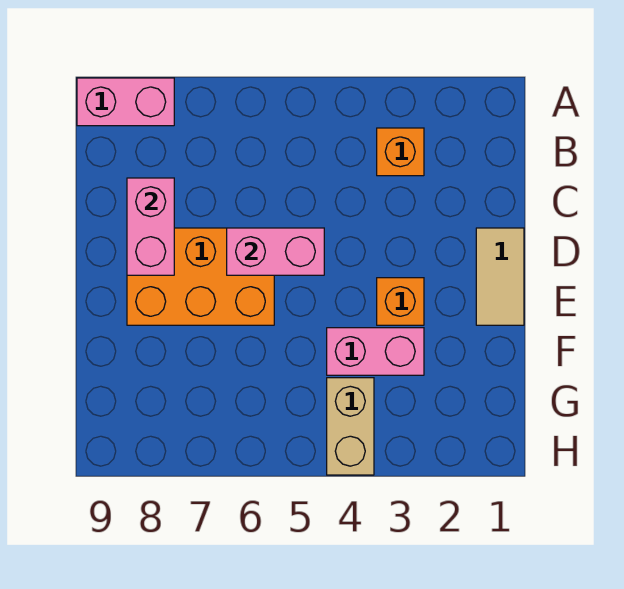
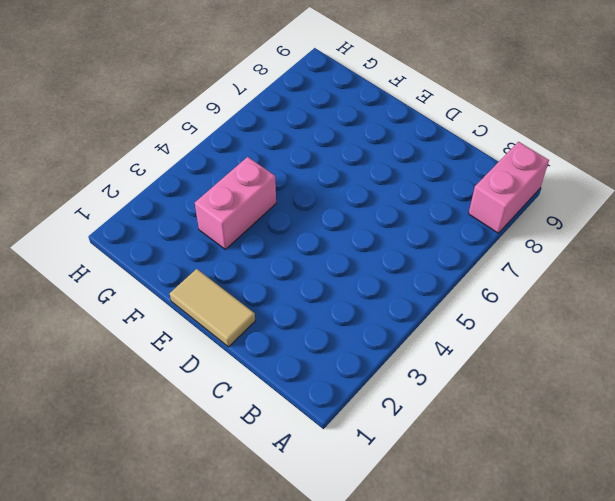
none -> orange 1x1 brick [377,128,424,176]
none -> orange 2x3 brick [127,228,274,325]

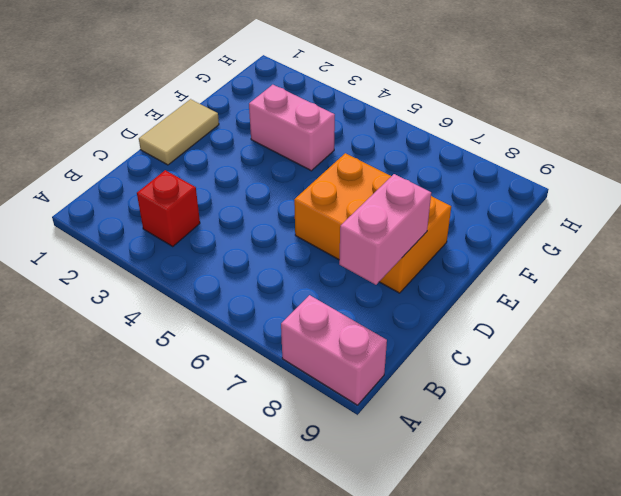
red 1x1 brick [137,170,200,247] -> orange 1x1 brick [377,128,424,176]
none -> orange 1x1 brick [377,278,424,325]
none -> tan 1x2 brick [327,378,374,475]

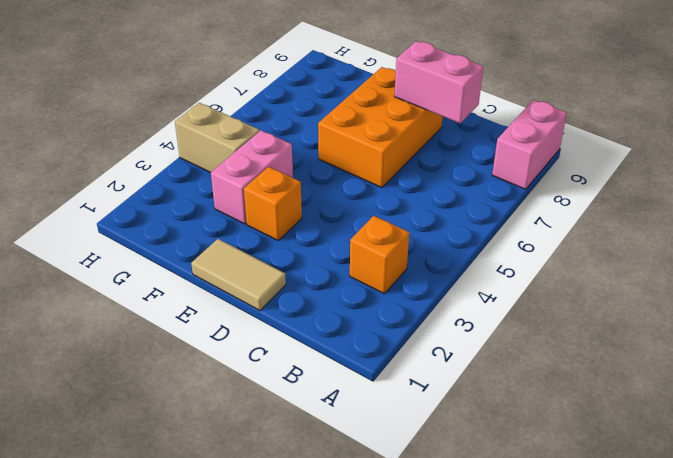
none -> pink 1x2 brick [227,228,324,275]

